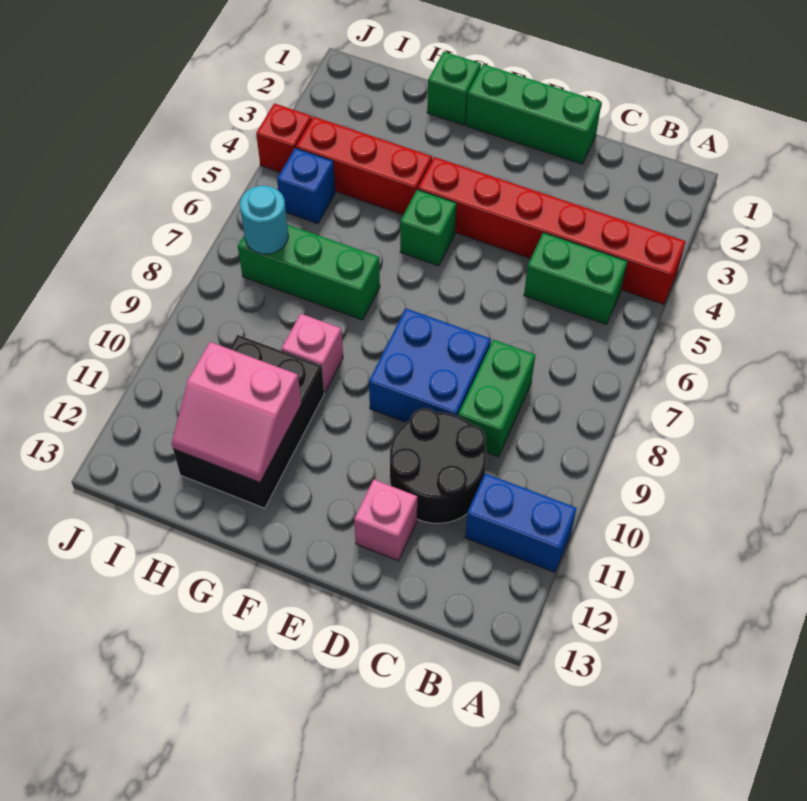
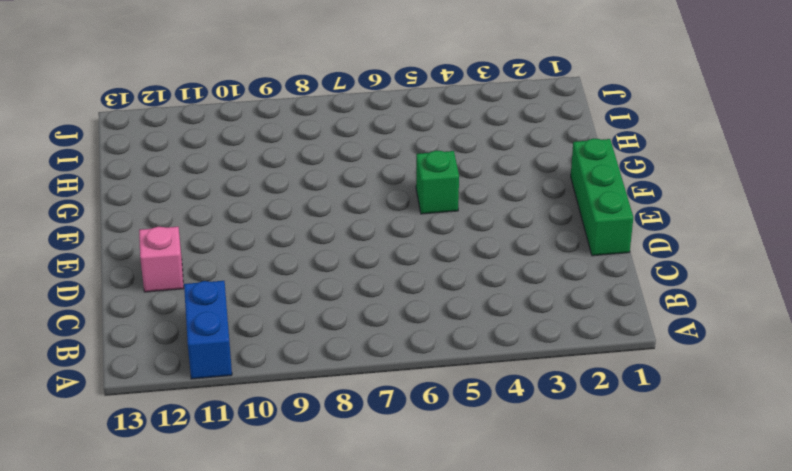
none -> red 1x6 brick [418,157,686,304]
none -> green 1x2 brick [524,233,627,325]
none -> green 1x2 brick [458,339,535,457]

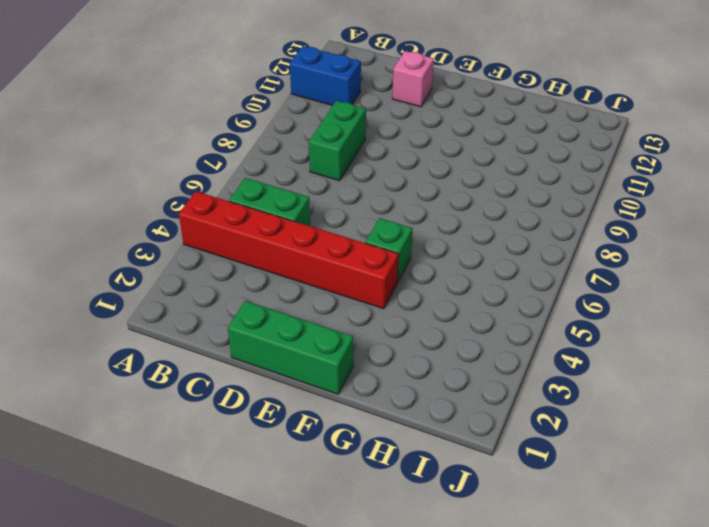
none -> black 2x2 round brick [390,408,487,523]
none -> blue 2x2 brick [369,308,491,422]
none -> green 1x1 brick [427,52,481,125]

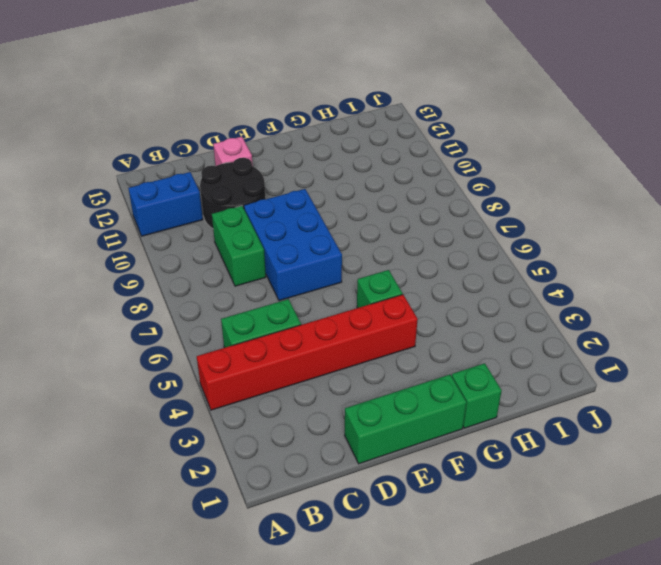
blue 2x3 brick [244,189,342,301] -> blue 2x2 brick [369,308,491,422]
none -> red 1x3 brick [296,117,432,215]
none -> green 1x3 brick [238,224,380,320]
none -> pink 1x1 brick [281,314,343,392]

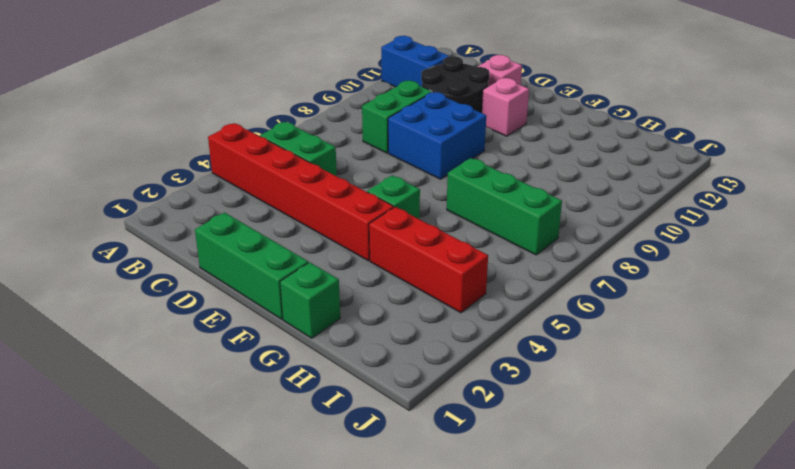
pink 1x1 brick [482,78,529,136] -> pink 1x1 brick moved to [281,314,343,392]
none -> black 2x3 brick [173,335,324,508]
none -> blue 1x1 brick [277,148,335,224]
none -> red 1x1 brick [256,103,312,172]

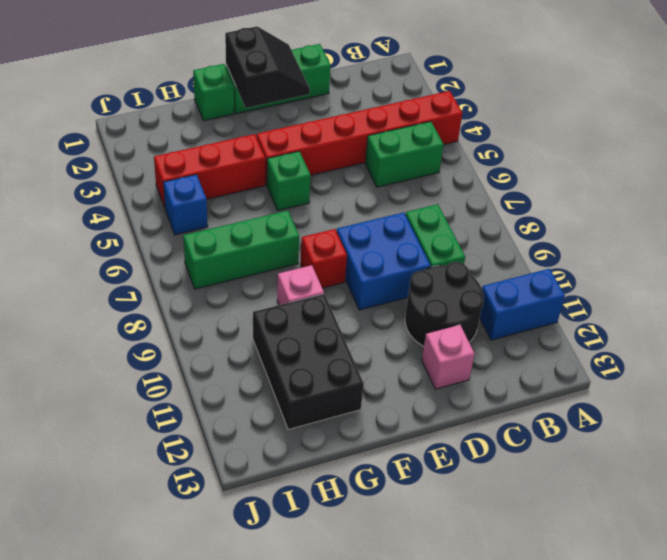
black 2x2 slope [225,26,310,108] -> none
red 1x1 brick [301,229,347,288] -> red 1x1 brick moved to [256,103,312,172]
none -> pink 2x2 slope [172,342,301,482]
none -> cyan 1x1 round brick [240,186,288,254]

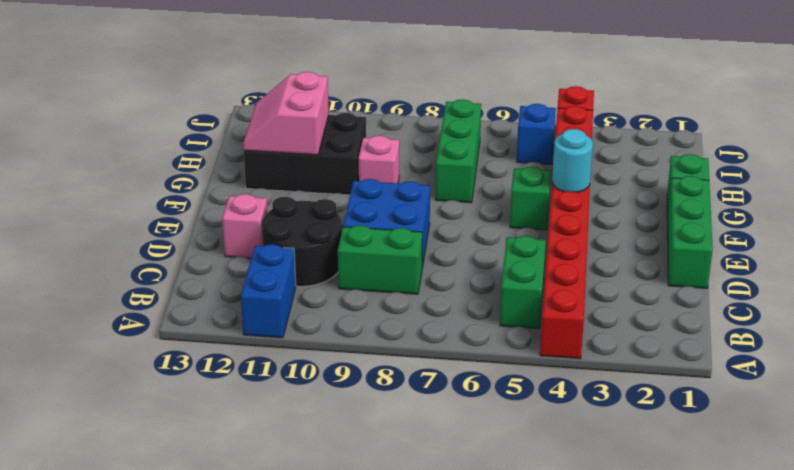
cyan 1x1 round brick [552,129,593,192] -> cyan 1x1 round brick moved to [240,186,288,254]

